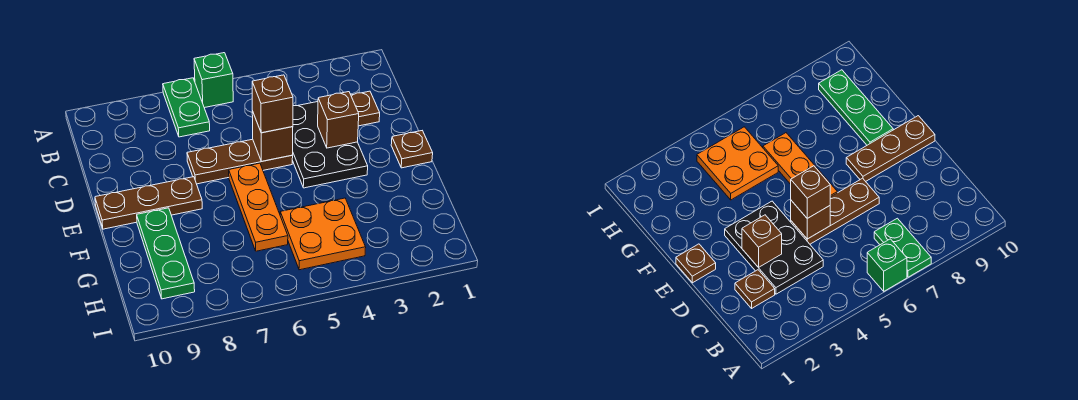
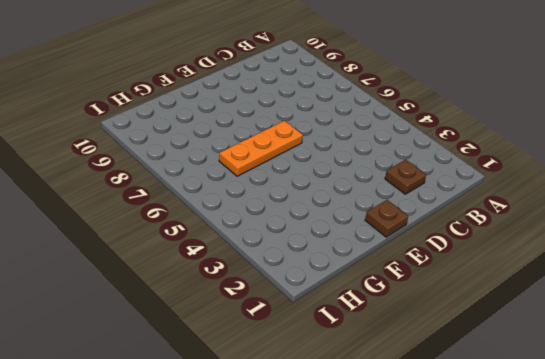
none -> green 1x1 brick [194,53,233,108]
none -> green 1x2 plate [163,78,210,137]
none -> black 2x3 plate [292,102,368,188]

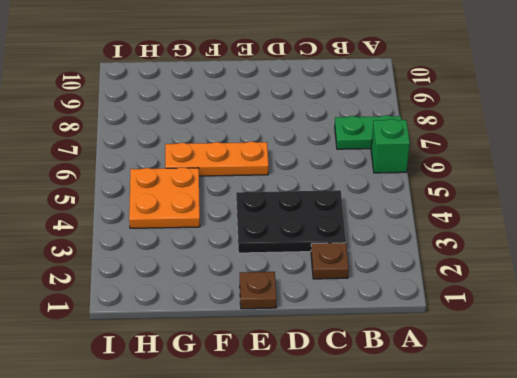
none -> brown 1x3 plate [187,139,293,184]
none -> brown 1x3 plate [95,177,202,229]
none -> green 1x3 plate [137,208,195,299]

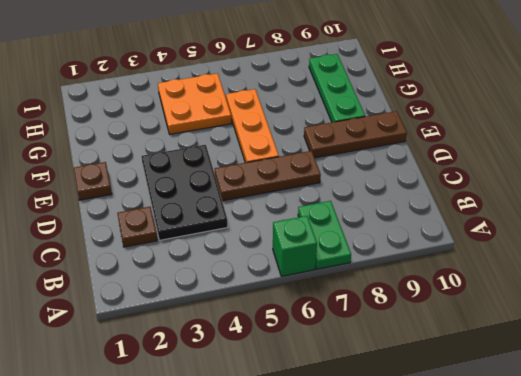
none -> brown 1x1 brick [318,92,359,148]
none -> brown 1x1 brick [252,111,293,161]
none -> brown 1x1 brick [252,75,293,133]

